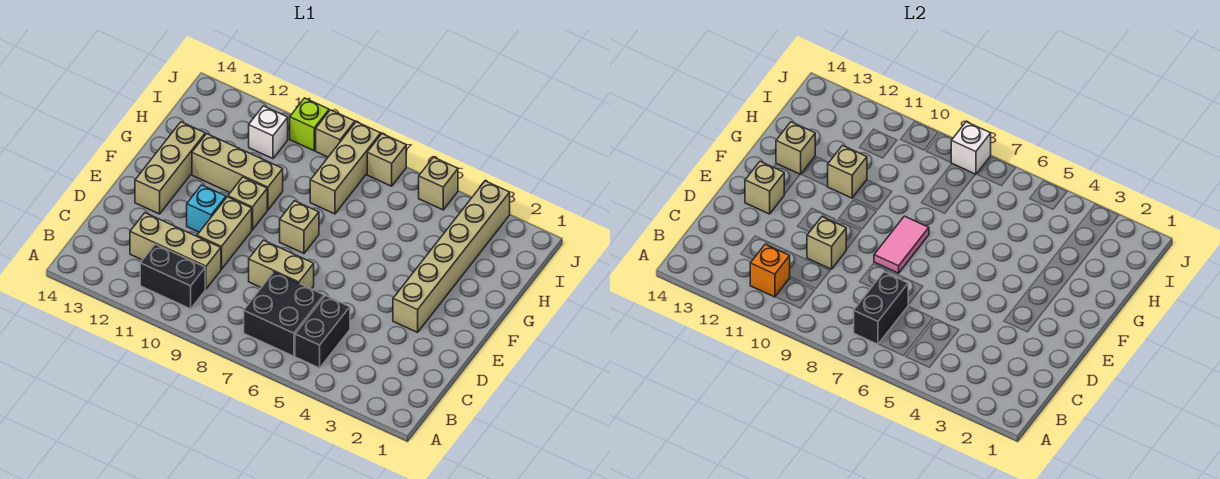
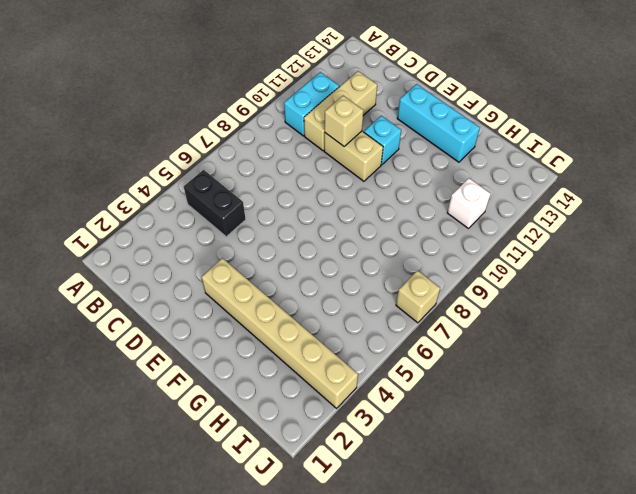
cyan 1x2 brick [284,72,339,136] -> black 1x2 brick [140,244,205,309]
cyan 1x3 brick [397,84,480,162] -> tan 1x3 brick [135,122,205,214]
none -> black 2x2 brick [244,272,324,356]
none -> tan 1x2 brick [249,240,314,289]
none -> tan 1x1 brick [280,201,319,253]

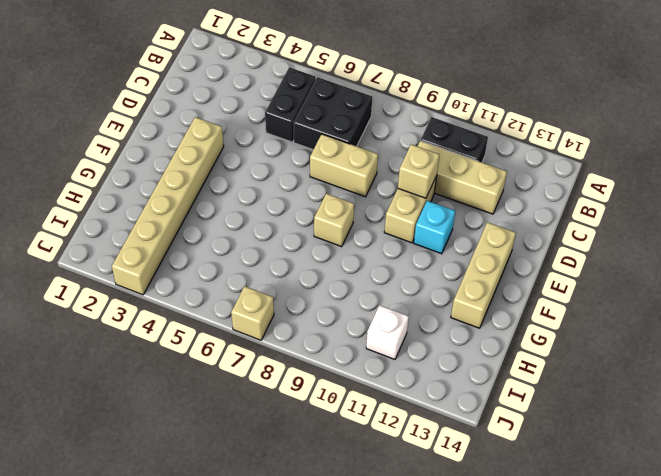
none -> tan 1x1 brick [228,177,267,230]
none -> tan 1x3 brick [192,134,283,210]
none -> tan 1x3 brick [310,122,381,214]

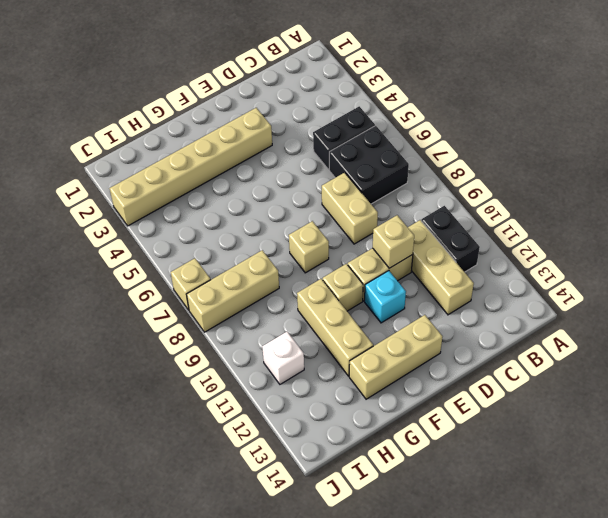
none -> tan 1x1 brick [419,157,458,210]
none -> tan 1x1 brick [316,110,355,157]
none -> lime 1x1 brick [290,98,329,151]

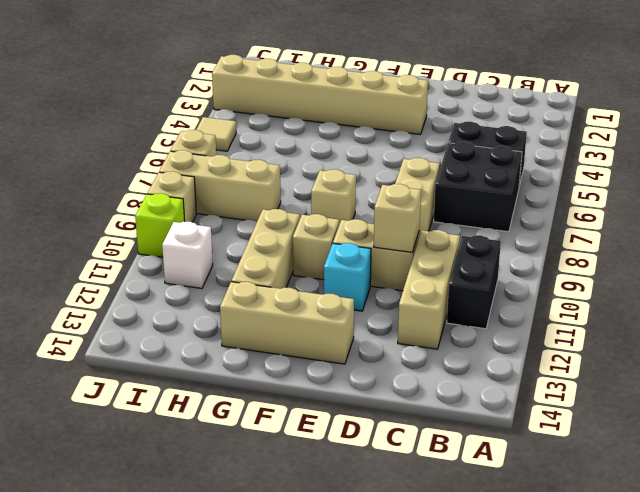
tan 1x1 tile [196,117,236,151] -> tan 1x1 brick [419,157,458,210]
none -> black 1x2 brick [854,272,908,344]
none -> orange 1x1 brick [750,244,790,297]
none -> pink 1x2 tile [874,216,929,273]

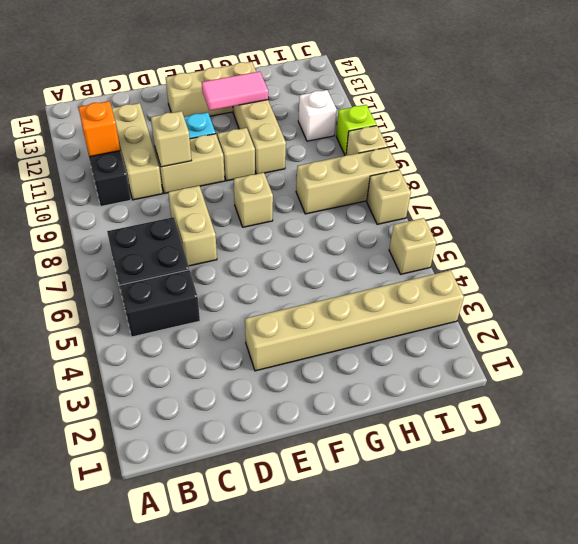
pink 1x2 tile [202,72,268,111] -> pink 1x2 tile moved to [874,216,929,273]
none -> black 1x2 brick [854,272,908,344]
none -> tan 1x1 brick [745,161,784,214]
none -> tan 1x1 brick [827,146,867,198]

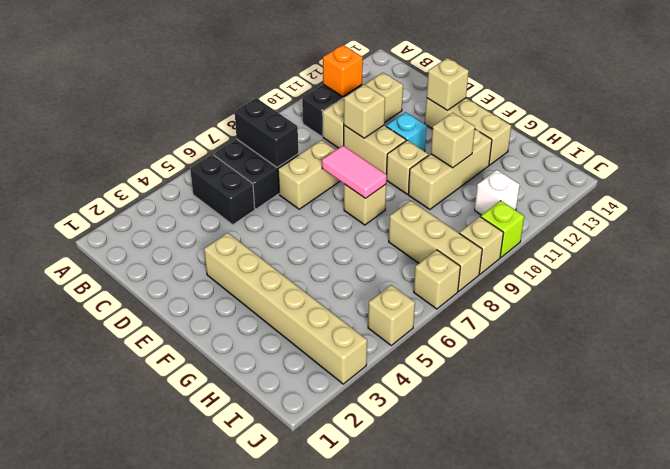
none -> tan 1x1 brick [776,122,815,174]
none -> white 1x1 brick [951,122,991,174]

